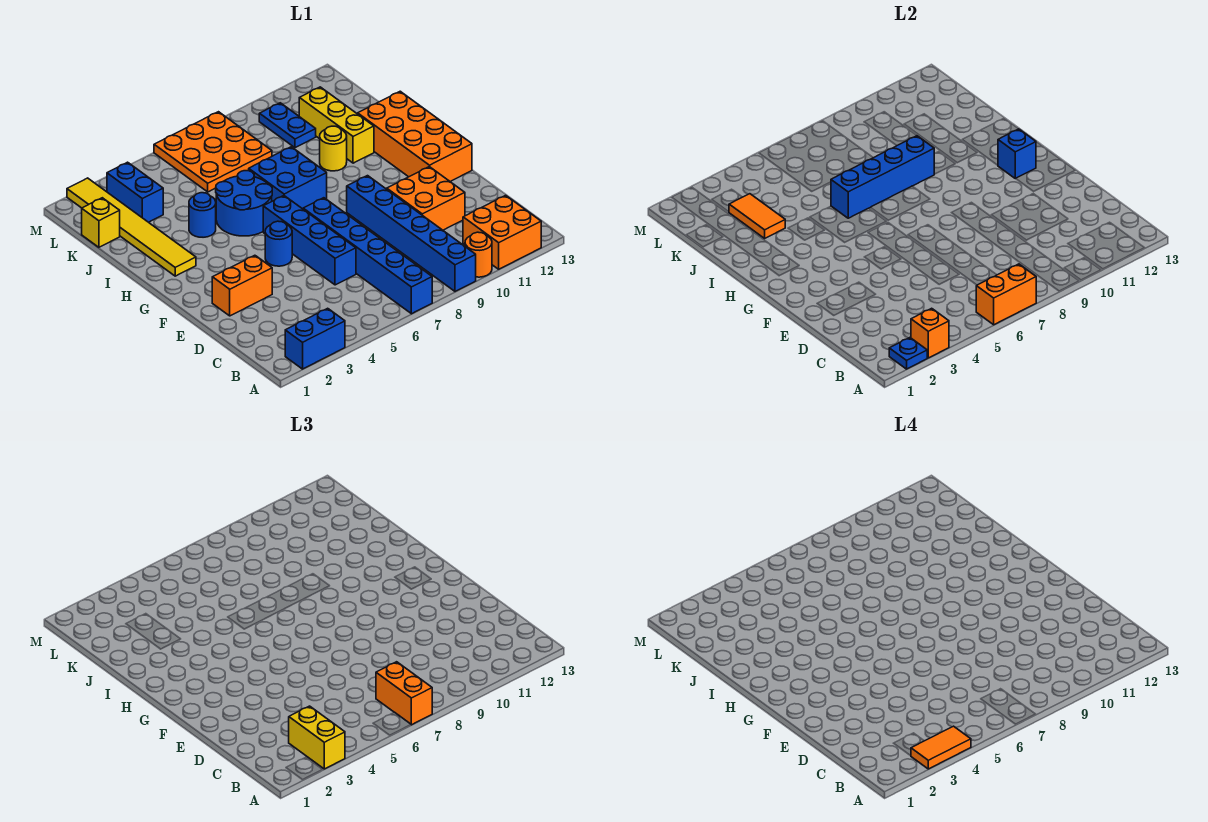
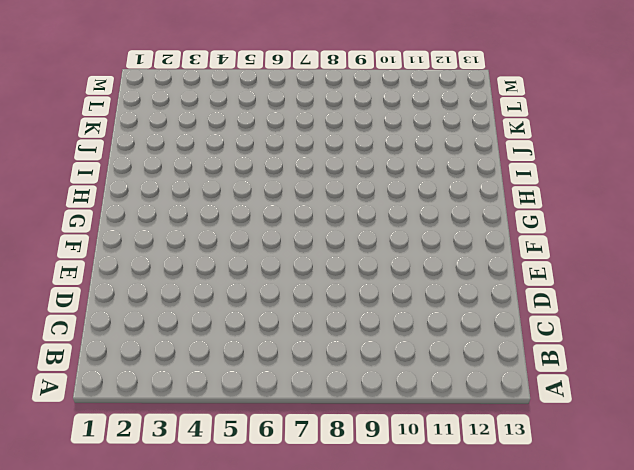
none -> blue 1x2 brick [285,308,345,369]
none -> blue 1x6 brick [303,198,432,314]
none -> blue 1x6 brick [347,176,476,291]

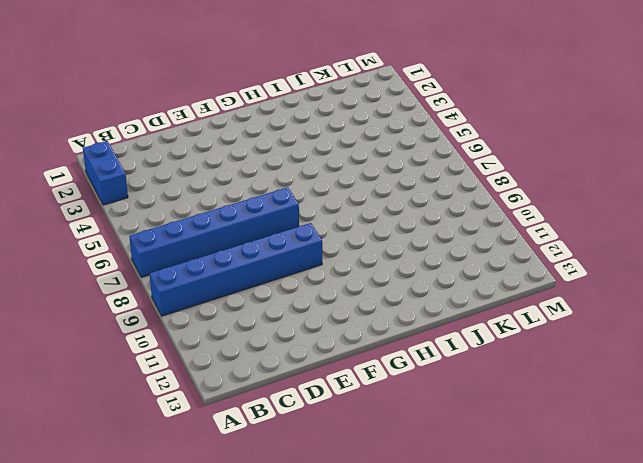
none -> orange 1x1 round brick [465,232,492,277]
none -> orange 2x2 brick [463,195,541,269]
none -> blue 1x4 brick [263,196,356,285]

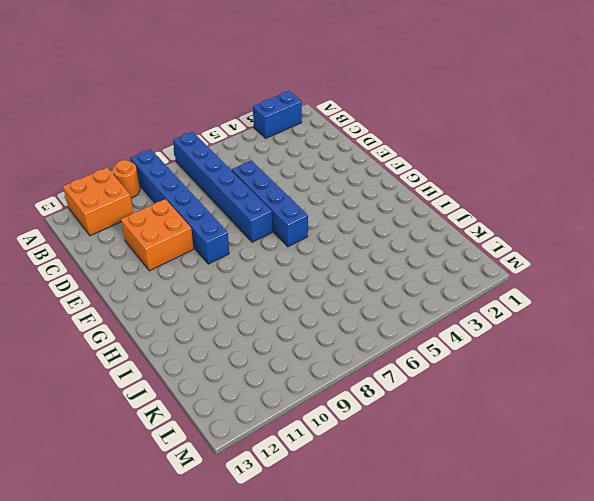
none -> orange 1x2 brick [212,255,272,316]
none -> blue 1x1 round brick [265,221,292,266]
none -> orange 2x4 brick [358,91,472,181]

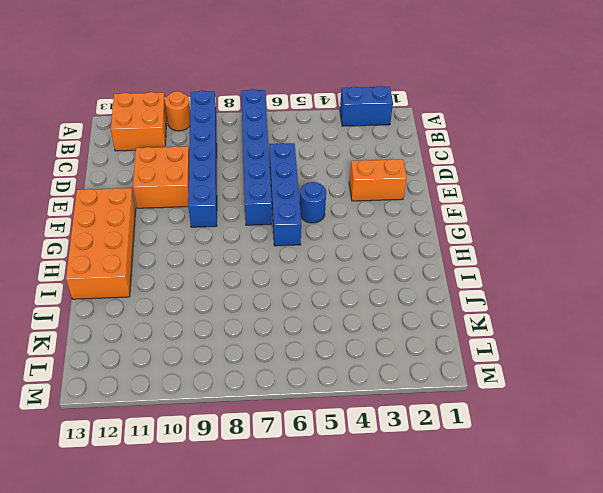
none -> yellow 1x6 tile [67,178,196,276]
none -> blue 2x2 round brick [216,171,272,236]
none -> blue 2x2 brick [249,147,327,209]

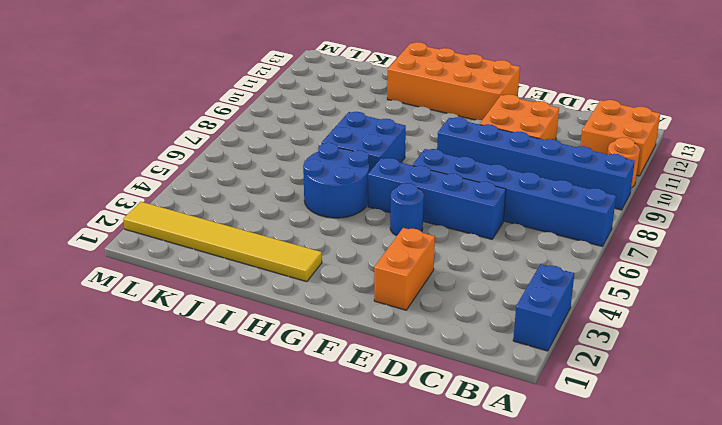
none -> blue 1x1 round brick [189,193,216,237]
none -> yellow 1x1 round brick [320,126,347,171]
none -> yellow 1x3 brick [299,87,374,163]

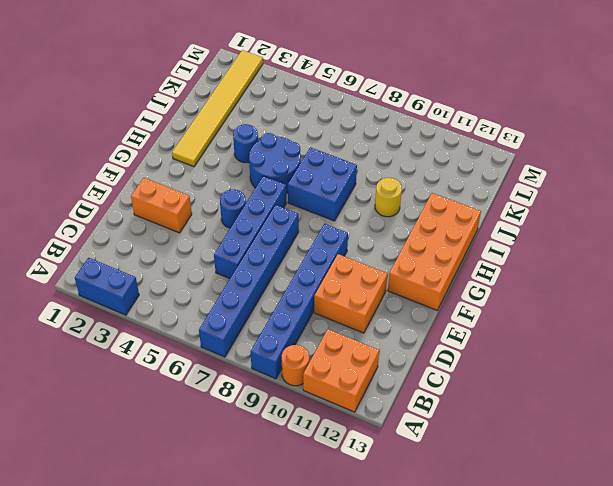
none -> yellow 1x3 brick [299,87,374,163]
none -> yellow 1x1 brick [82,198,120,247]
none -> blue 1x2 brick [107,162,163,222]

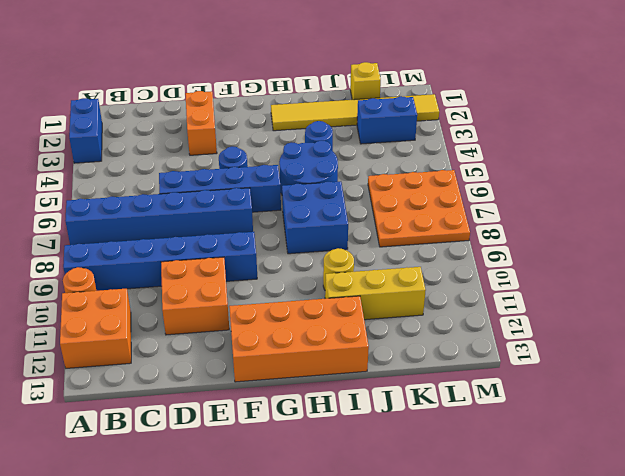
none -> blue 1x2 plate [259,103,316,148]
none -> blue 1x1 plate [889,338,927,369]
none -> orange 1x1 brick [911,308,949,358]

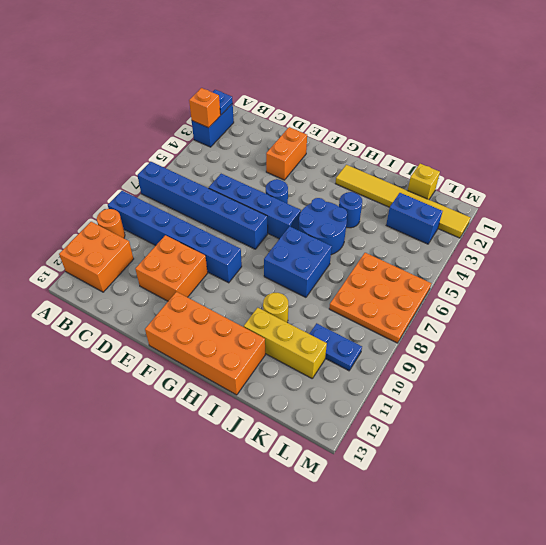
none -> orange 1x2 brick [976,264,1036,325]
none -> blue 1x1 brick [998,129,1036,179]
none -> blue 1x4 brick [831,136,934,218]

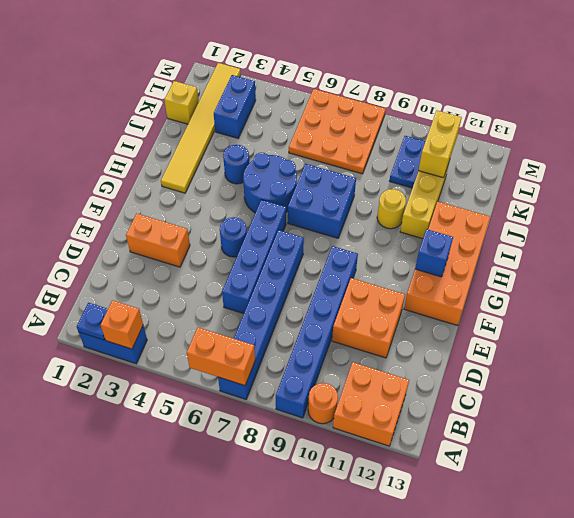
yellow 1x2 brick [418,110,462,178] -> yellow 1x2 brick moved to [289,706,345,769]
none -> blue 1x4 brick [831,136,934,218]
none -> orange 1x2 tile [729,194,785,238]
none -> orange 1x2 brick [376,662,432,725]

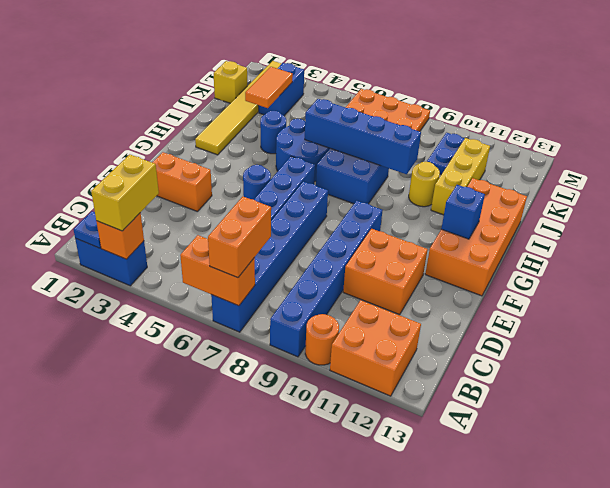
none -> orange 1x2 tile [911,726,971,769]

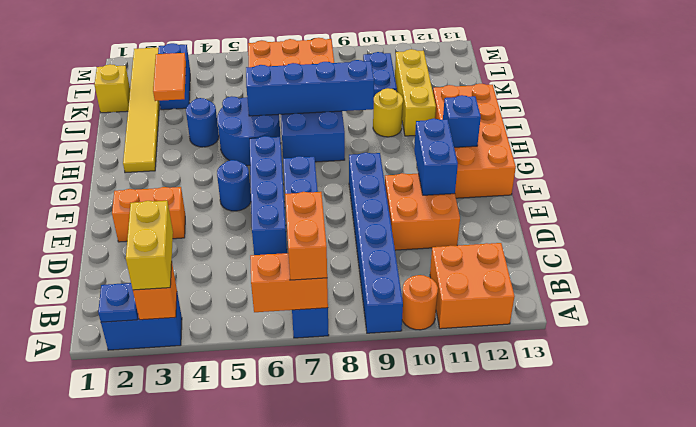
blue 1x2 brick [414,119,458,195] -> none
none -> orange 1x2 tile [911,726,971,769]

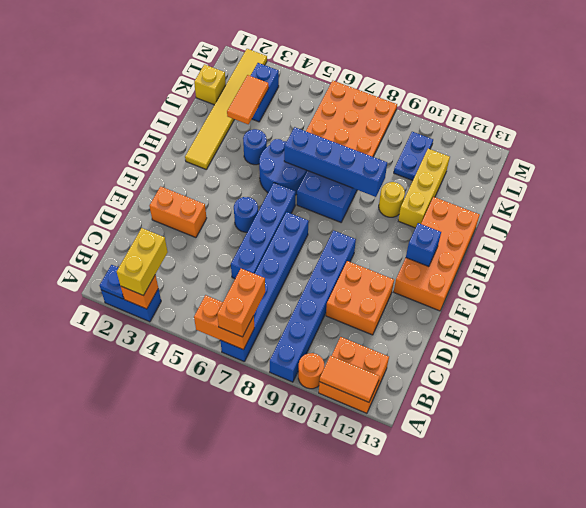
orange 1x2 tile [320,356,380,402] -> orange 1x2 tile moved to [911,726,971,769]

